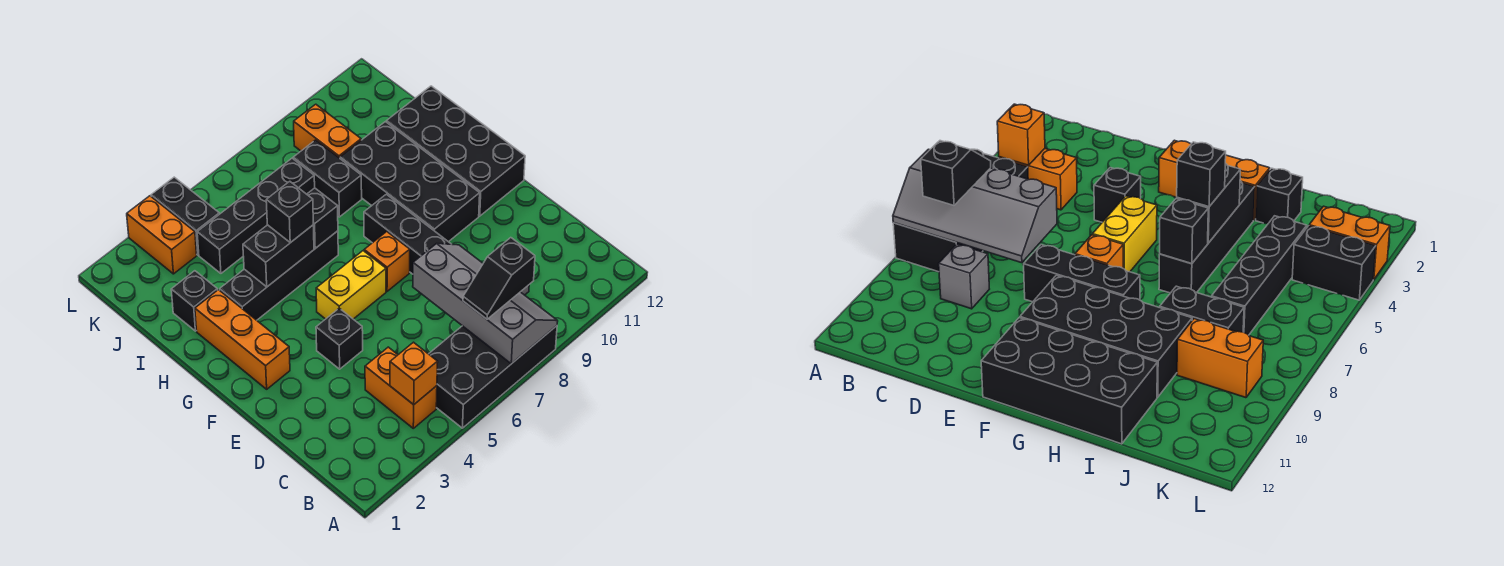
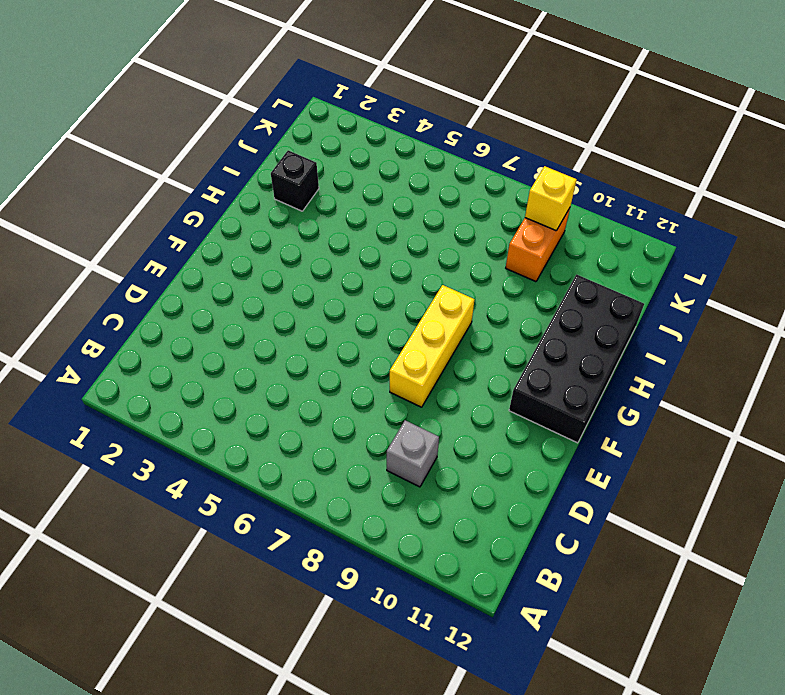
yellow 1x3 brick [390,285,474,407] -> black 1x3 brick [364,194,451,274]
yellow 1x1 brick [525,166,577,231] -> none
none -> black 2x4 brick [429,326,557,428]
none -> orange 1x2 brick [365,347,437,428]
none -> black 1x1 brick [316,308,363,369]

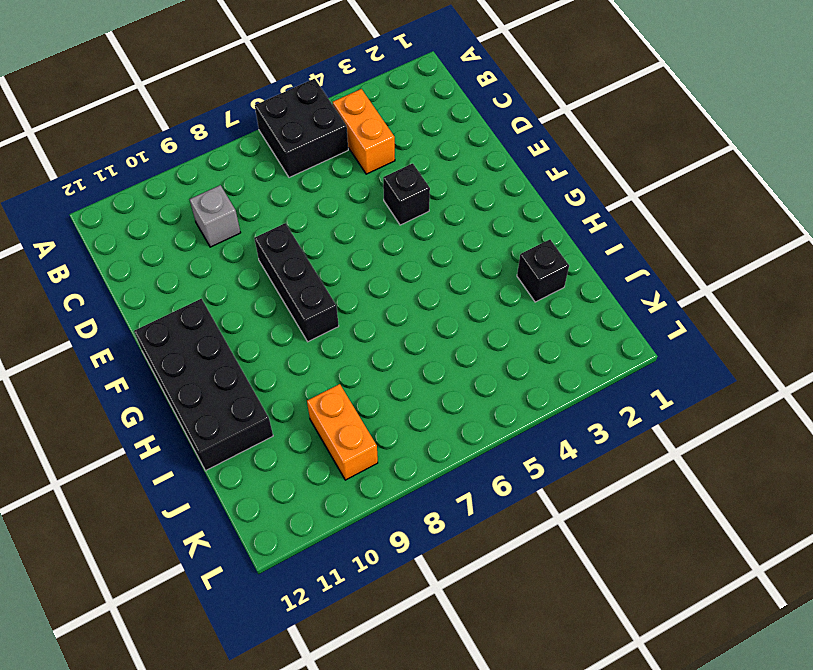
black 2x2 brick [255,79,348,178] -> black 2x4 brick [429,326,557,428]
none -> orange 1x3 brick [195,290,290,389]
none -> yellow 1x2 brick [316,251,386,319]
none -> orange 1x1 brick [364,232,410,291]

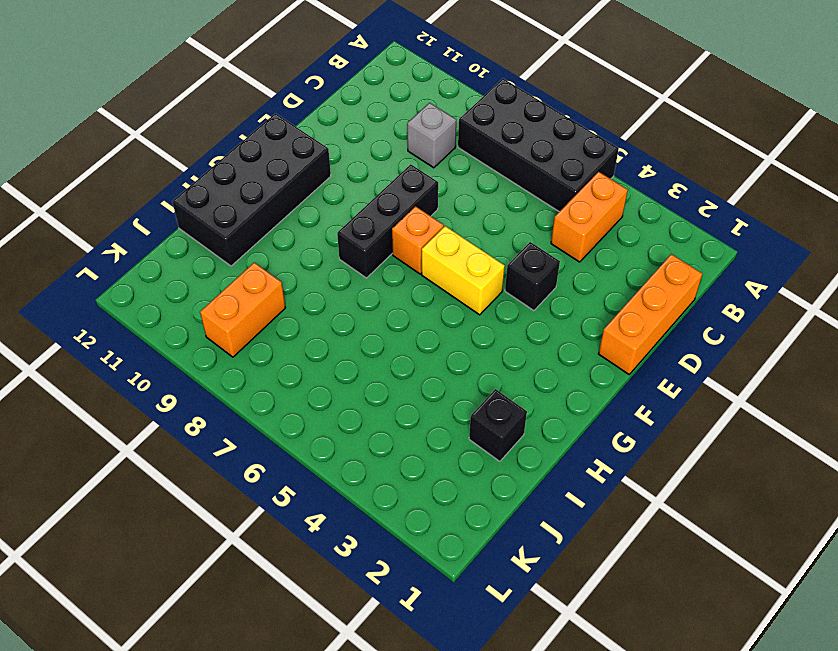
orange 1x3 brick [599,254,702,374] -> orange 1x3 brick moved to [195,290,290,389]
none -> black 2x4 brick [340,122,480,242]
none -> black 1x4 brick [220,231,338,320]
none -> black 1x2 brick [293,140,362,217]

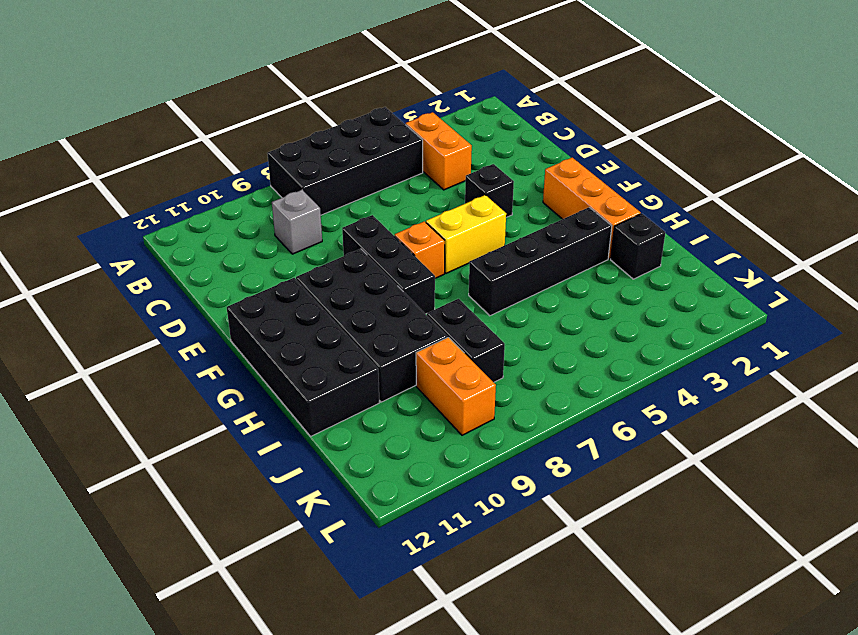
none -> black 1x4 brick [197,158,315,273]
none -> orange 1x2 brick [127,196,197,274]
none -> black 1x2 brick [151,177,219,255]

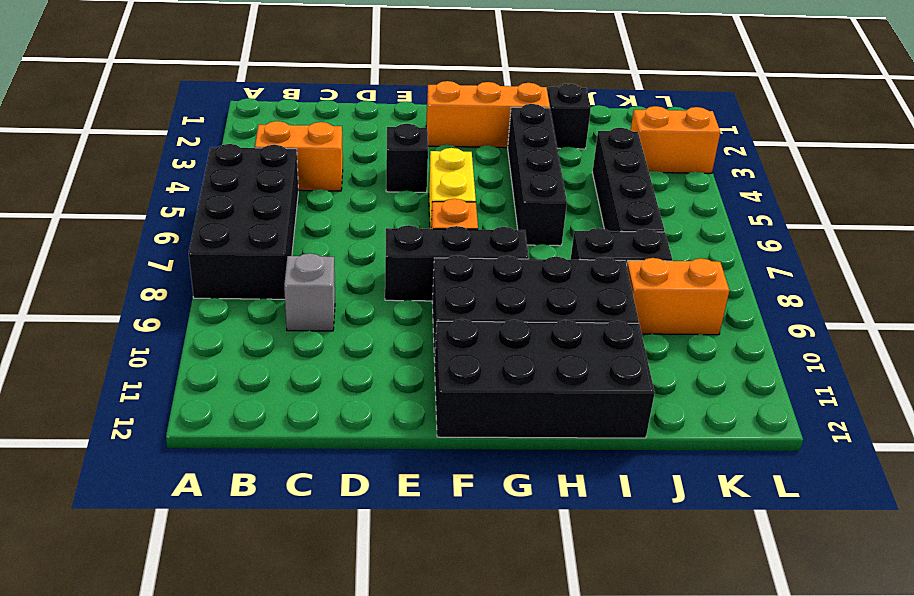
none -> black 1x2 brick [151,177,219,255]
none -> grey 2x4 slope [413,244,558,364]
none -> orange 1x1 brick [390,342,438,405]

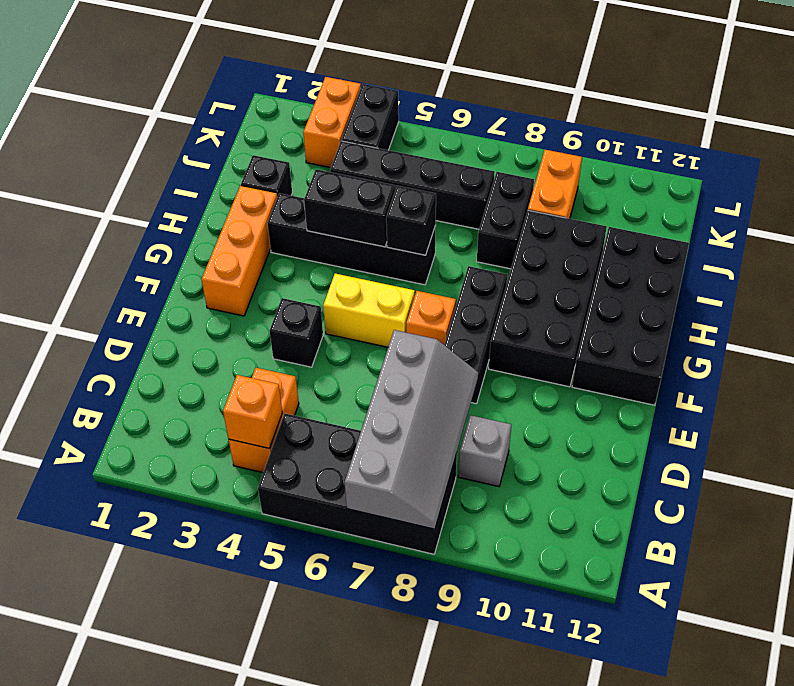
none -> black 1x2 slope [463,238,535,319]
none -> black 1x1 brick [266,181,313,243]

